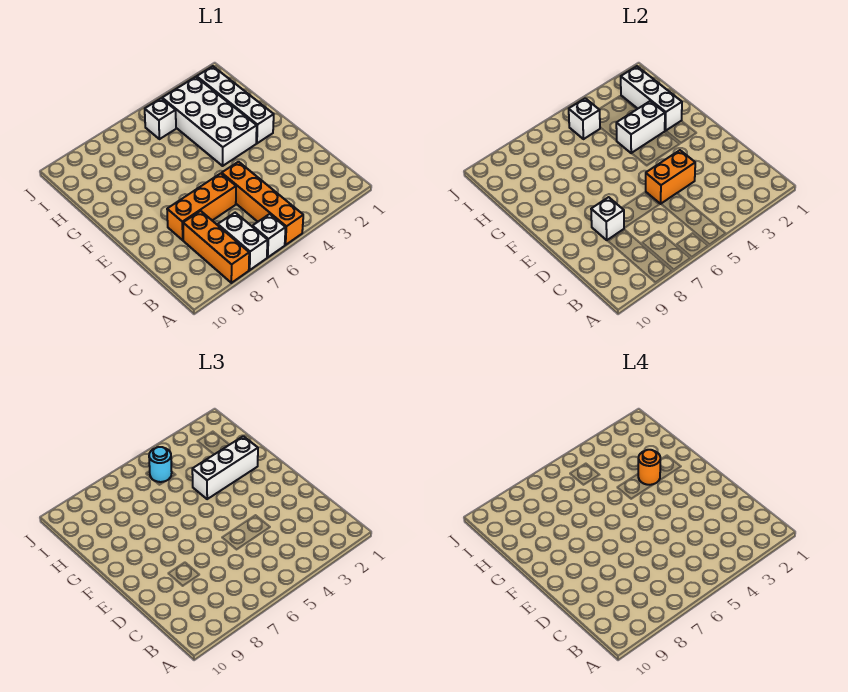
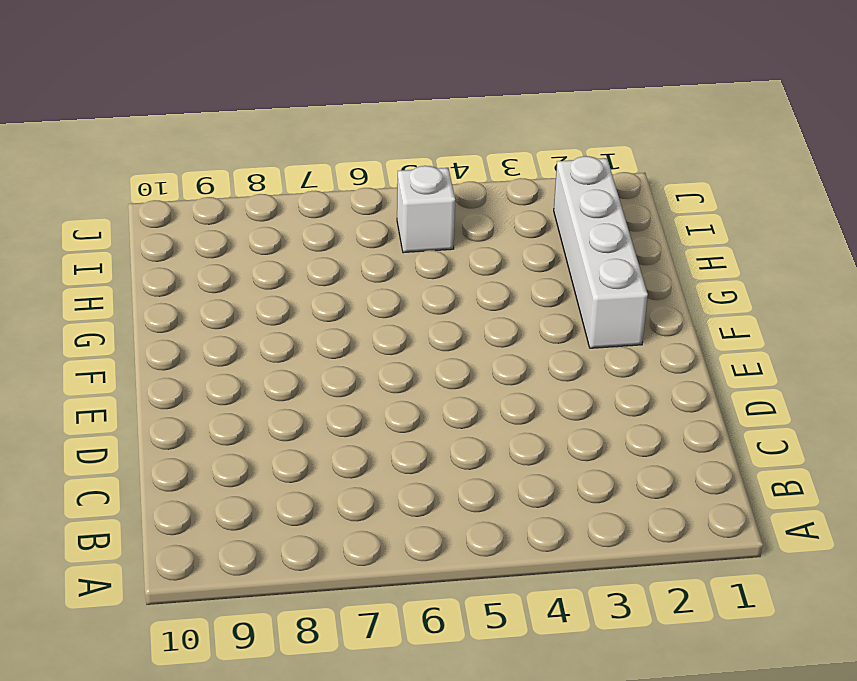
none -> orange 1x4 brick [222,162,303,245]
none -> white 1x1 brick [252,214,286,257]
none -> white 1x2 brick [218,213,268,270]

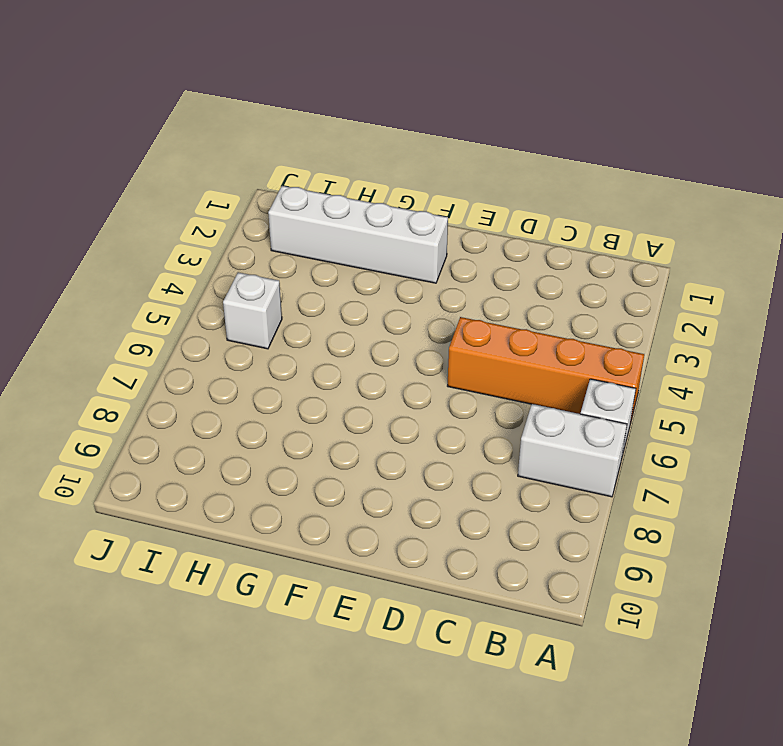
none -> orange 1x3 brick [183,211,249,283]
none -> orange 1x3 brick [167,173,236,240]
none -> white 2x4 brick [162,77,257,166]

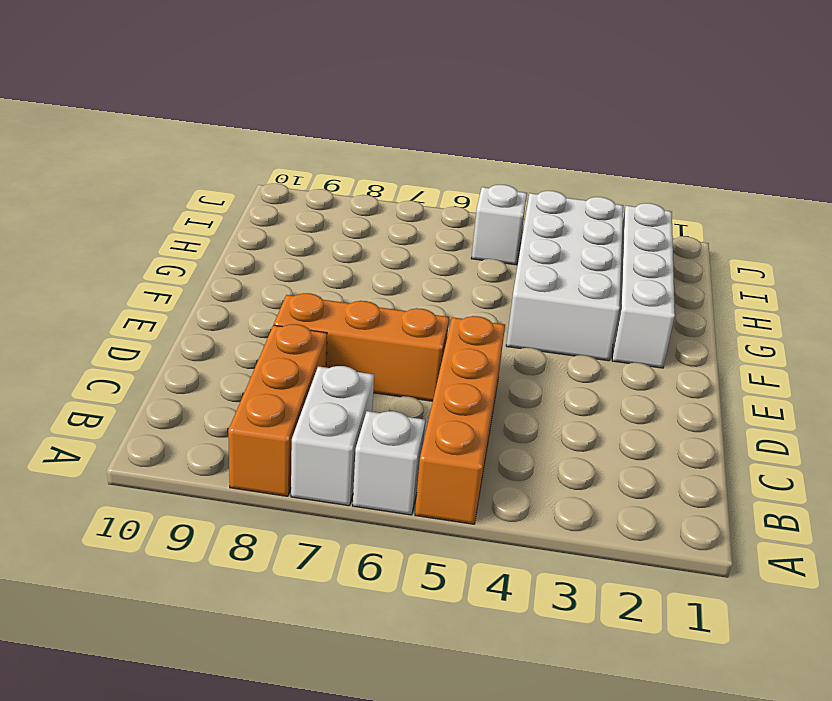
none -> orange 1x2 brick [646,150,695,204]
none -> white 1x1 brick [591,197,624,240]
none -> white 1x3 brick [621,66,682,131]

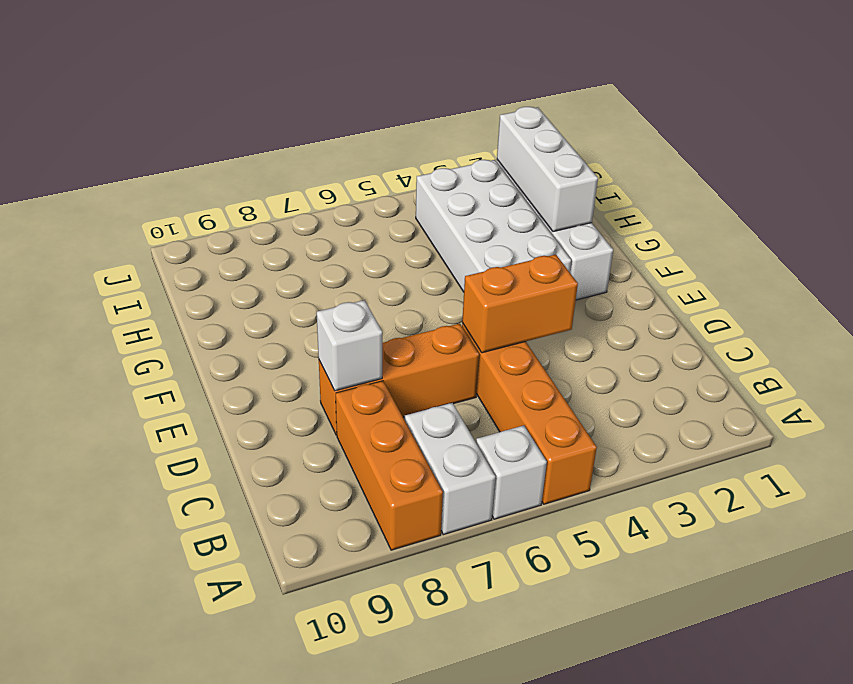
none -> white 1x1 brick [145,98,176,139]
none -> white 1x2 brick [616,101,665,153]
none -> white 1x1 brick [569,98,600,139]

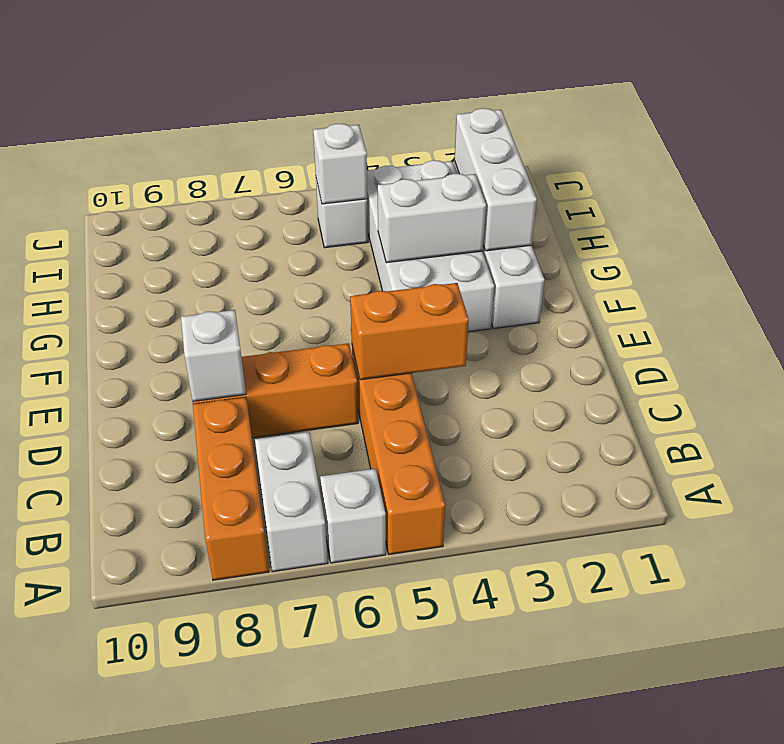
none -> white 1x3 brick [192,436,258,499]
none -> cyan 1x1 round brick [149,447,172,482]
none -> orange 1x1 round brick [638,450,660,485]

